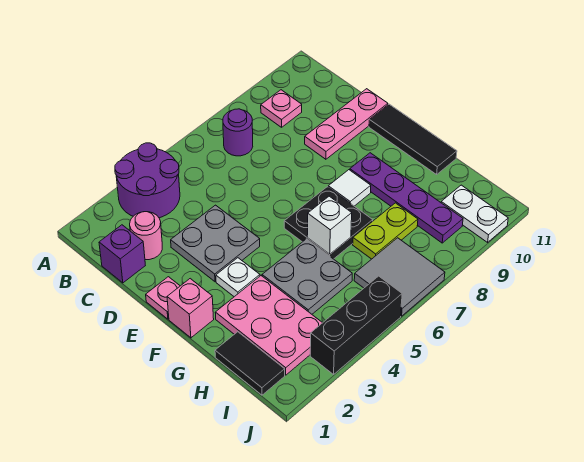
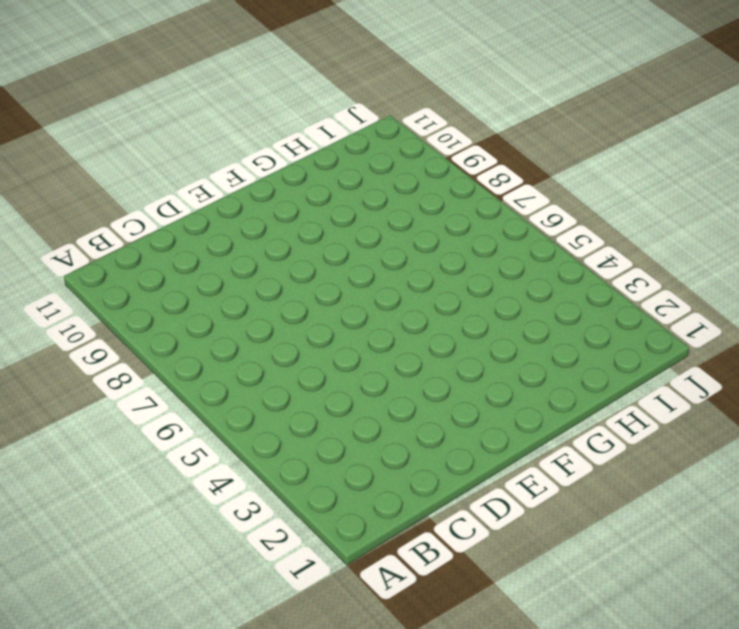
none -> purple 2x2 round brick [115,143,180,218]
none -> purple 1x1 round brick [223,109,253,156]
none -> pink 1x1 plate [261,90,302,127]

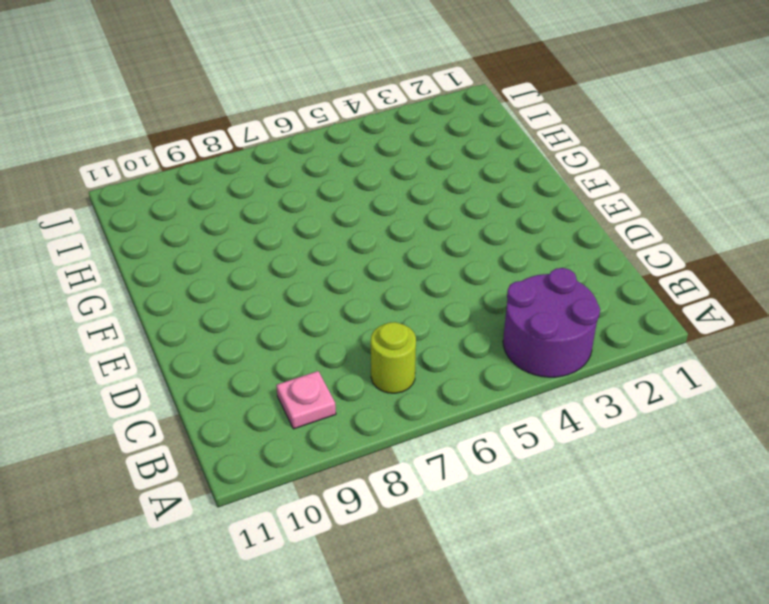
lime 1x1 round brick [371,322,416,393] -> purple 1x1 round brick [223,109,253,156]
none -> purple 1x1 brick [99,225,145,283]
none -> pink 1x1 round brick [130,212,162,260]
none -> grey 2x2 plate [171,205,260,282]

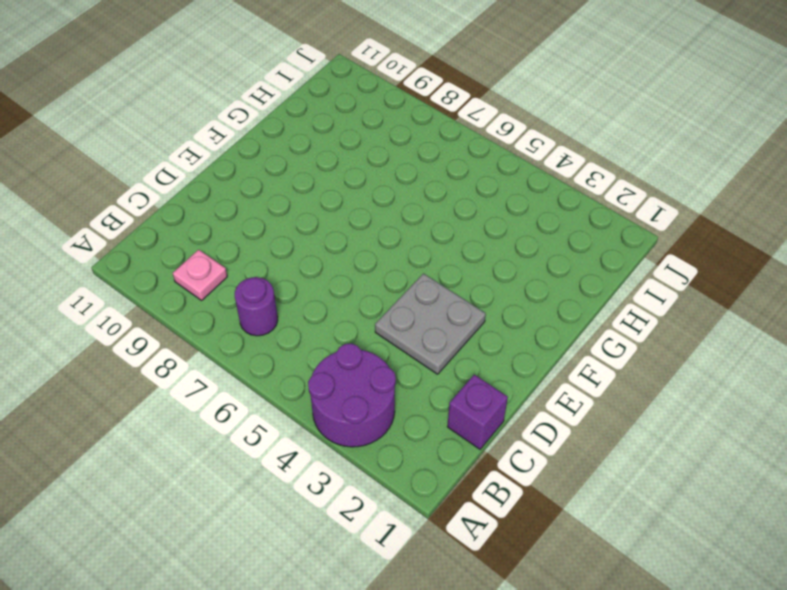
none -> pink 1x1 round brick [130,212,162,260]
none -> pink 1x3 plate [305,89,388,159]
none -> pink 1x1 plate [146,277,180,319]

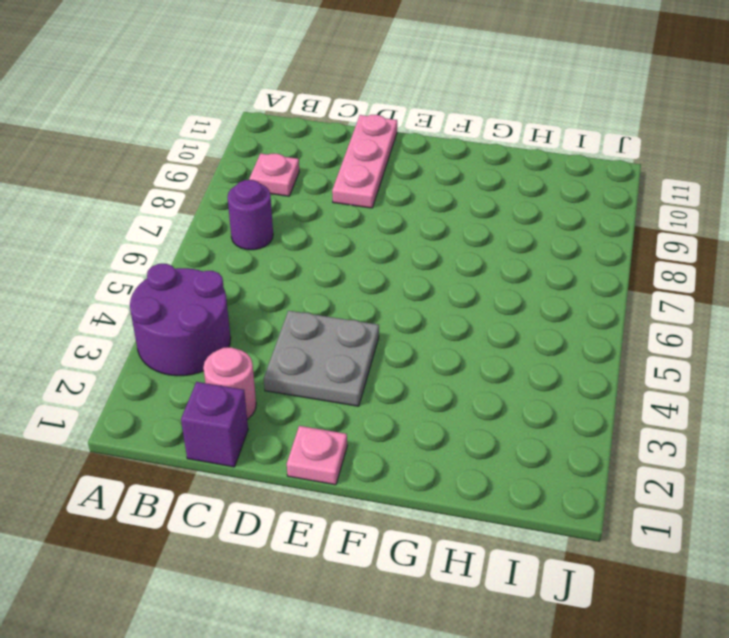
none -> black 1x3 tile [369,104,457,174]
none -> pink 1x1 brick [167,279,214,338]
none -> white 1x1 plate [216,258,260,297]

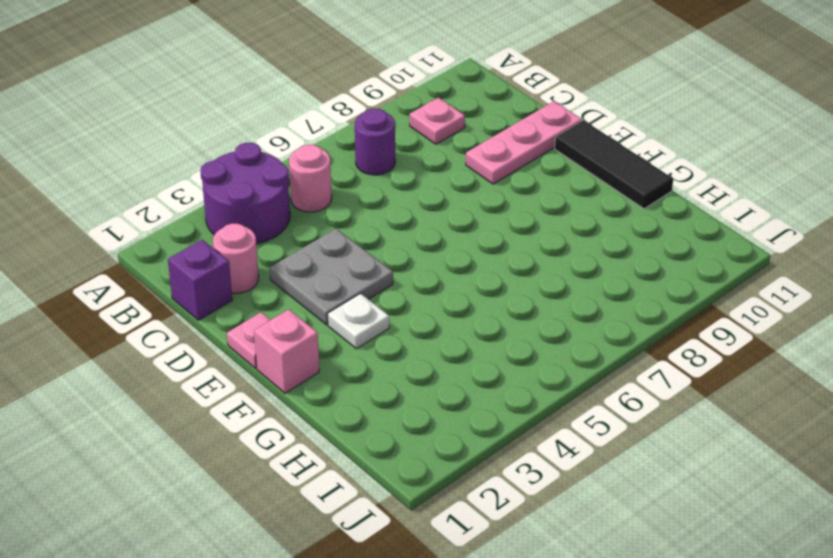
pink 1x1 round brick [289,145,332,212] -> none
none -> black 2x2 plate [284,187,373,259]
none -> white 1x1 tile [328,170,371,206]
none -> purple 1x4 plate [350,153,463,243]

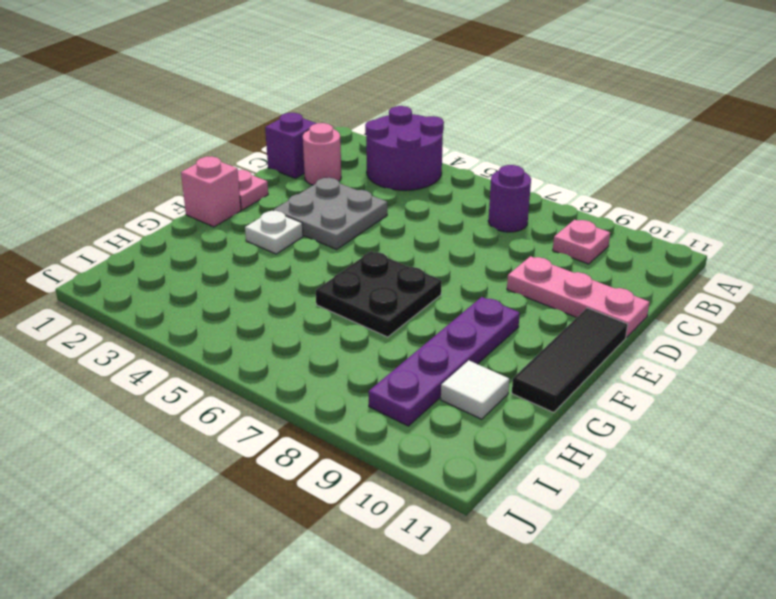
white 1x1 tile [441,360,509,419] -> white 1x1 tile moved to [328,170,371,206]
none -> pink 2x3 plate [215,276,322,375]
none -> grey 2x2 plate [262,239,352,314]
none -> black 1x2 tile [215,332,285,395]

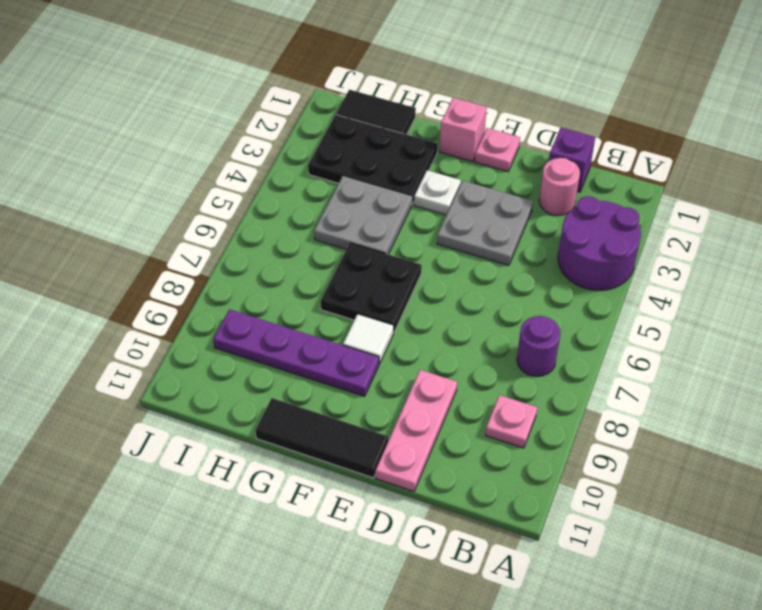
black 2x3 plate [308,115,438,204] -> pink 2x3 plate [215,276,322,375]
none -> lime 1x2 plate [353,203,418,259]
none -> grey 2x2 tile [354,238,445,316]
none -> white 1x2 plate [441,185,508,242]

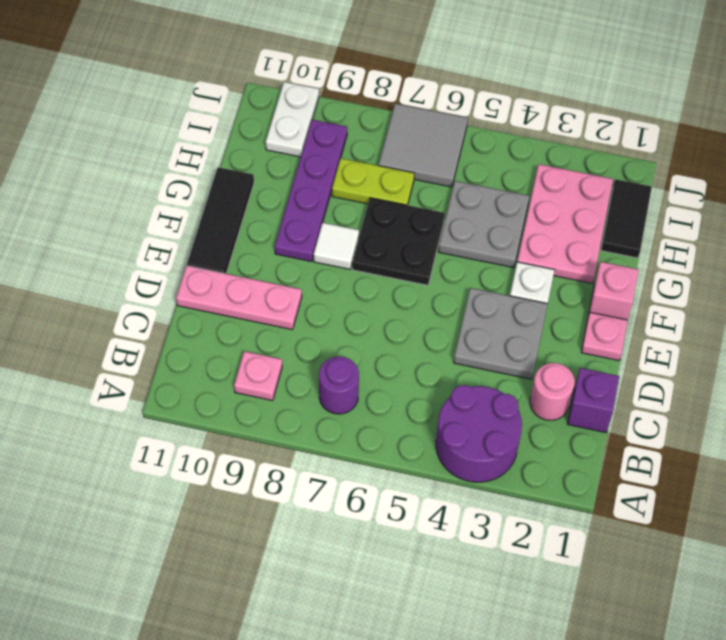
none -> black 1x3 brick [310,276,402,374]
none -> white 1x1 brick [307,196,352,254]

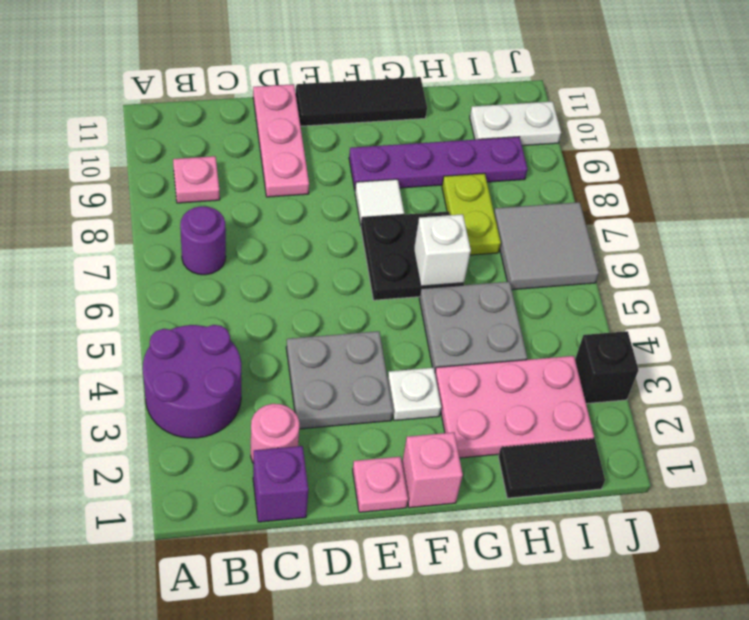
black 1x1 brick [575,331,638,404] -> black 1x3 brick [310,276,402,374]

